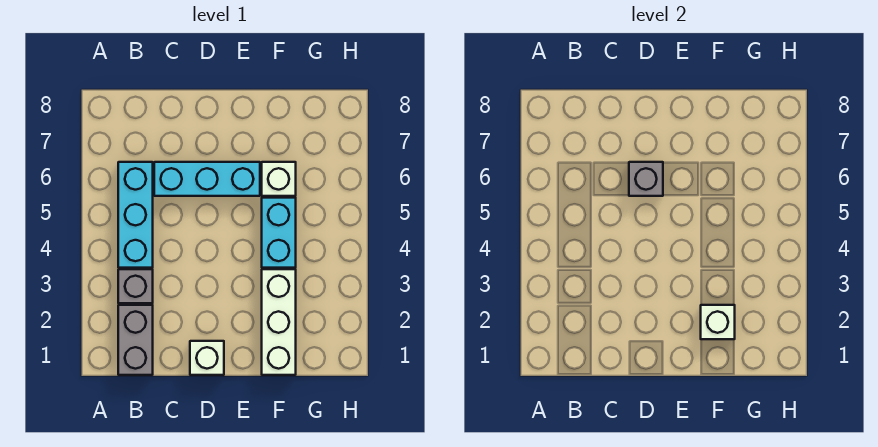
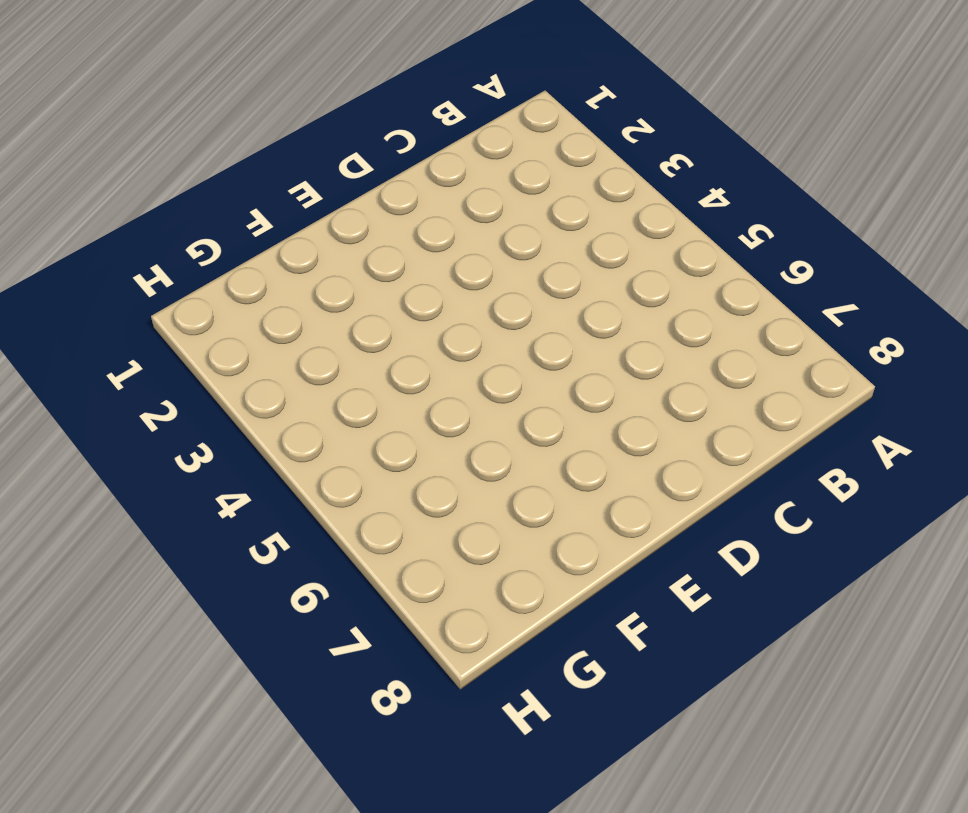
none -> grey 1x2 brick [118,305,153,375]
none -> grey 1x1 brick [118,269,153,303]

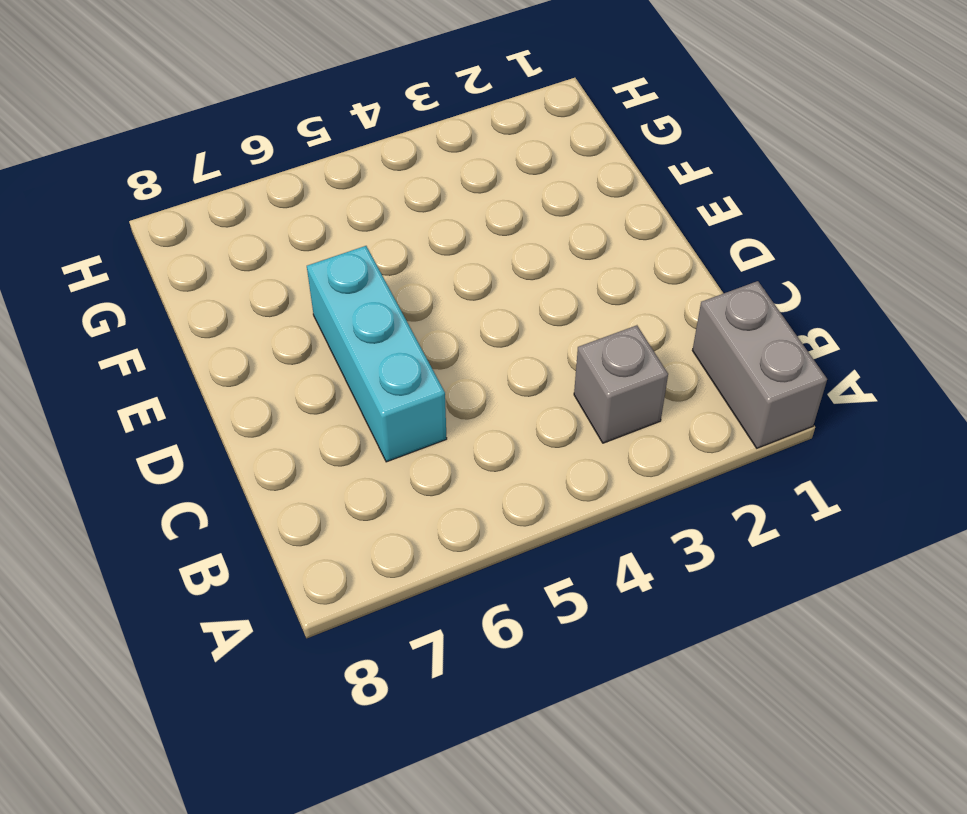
grey 1x2 brick [692,281,827,448] -> grey 1x2 brick turned to [118,305,153,375]
none -> cyan 1x3 brick [118,162,153,268]
none -> white 1x1 brick [190,341,224,375]

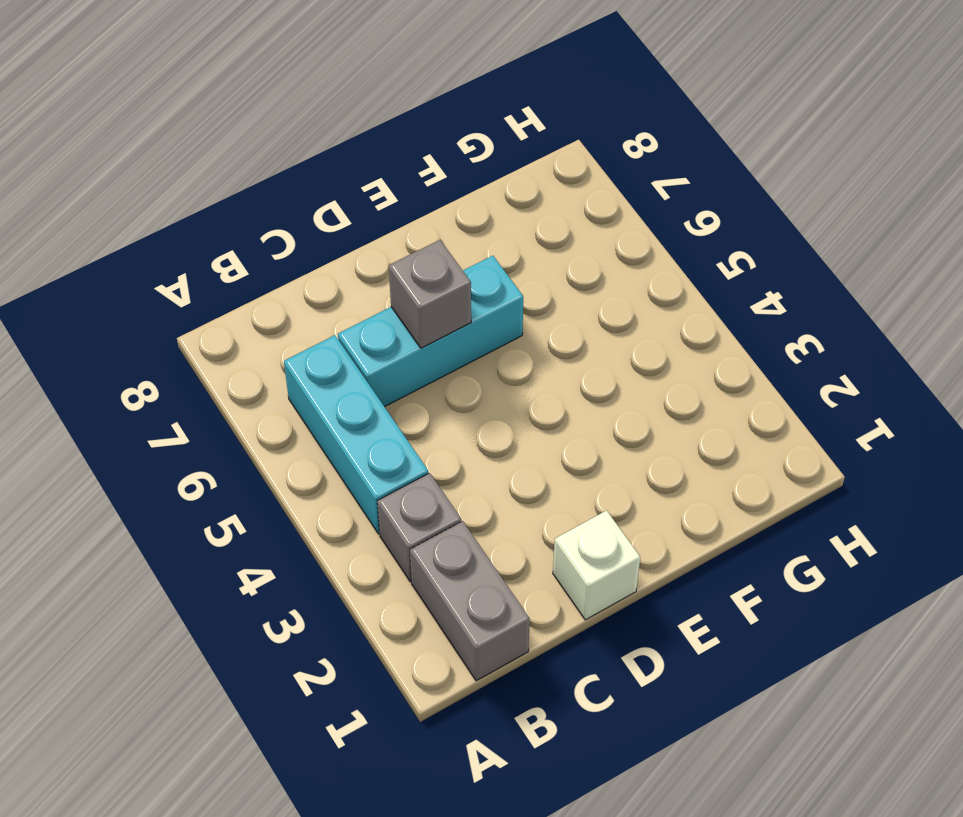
none -> white 1x3 brick [262,269,296,375]
none -> cyan 1x2 brick [262,198,296,268]

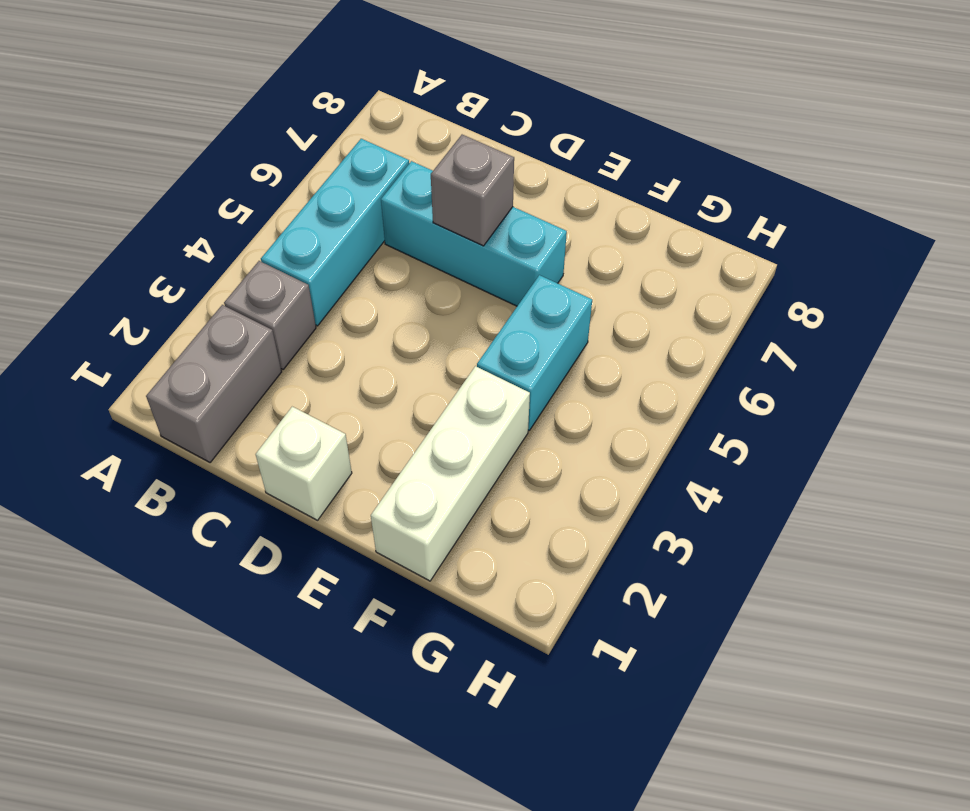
none -> white 1x1 brick [262,162,296,196]
none -> white 1x1 brick [701,305,735,339]

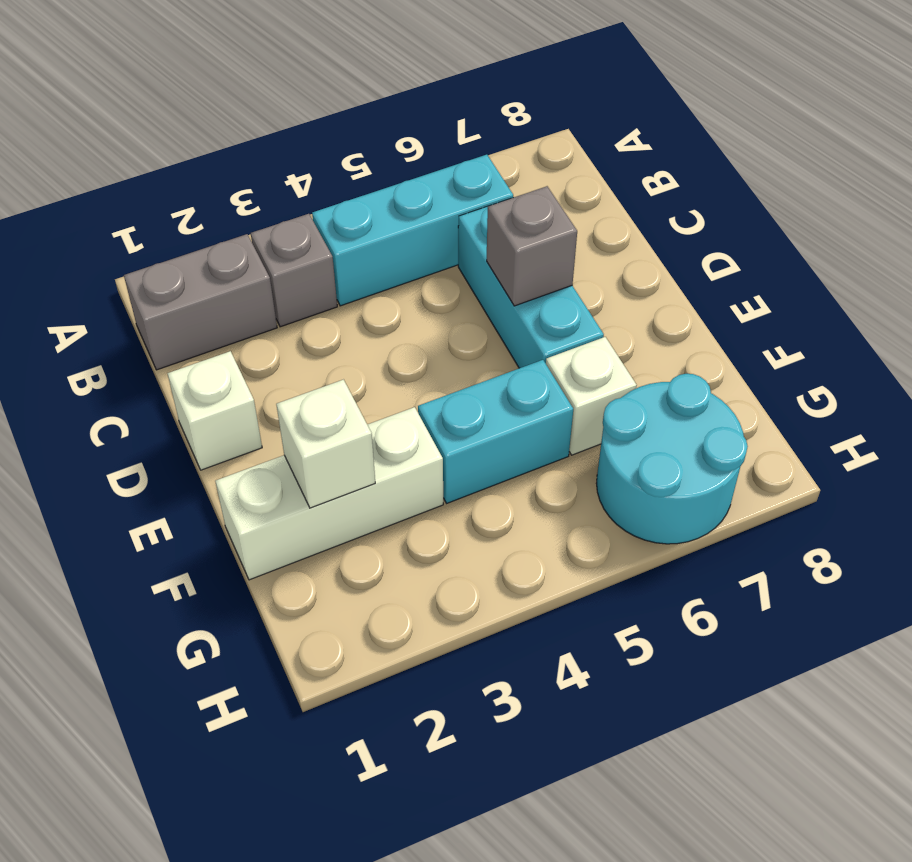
cyan 2x2 round brick [596,374,748,544] -> none

